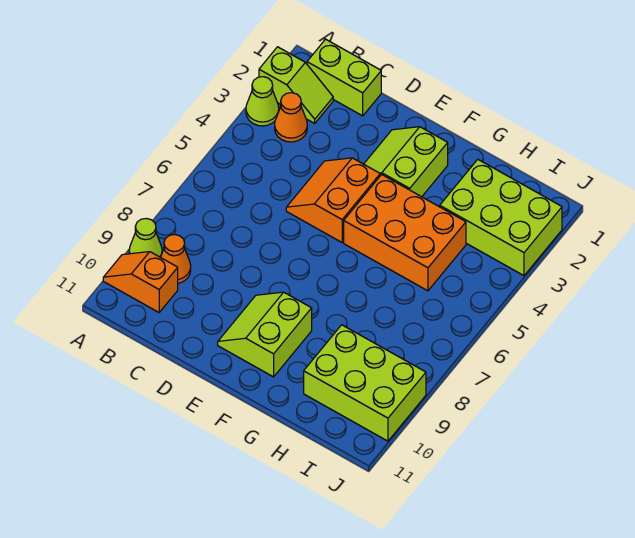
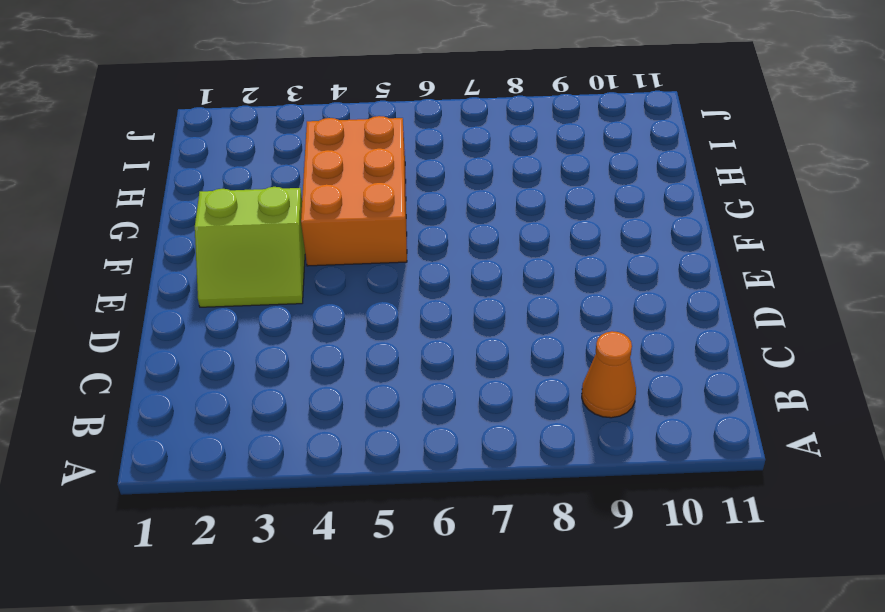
none -> lime 1x2 slope [259,47,333,123]
none -> lime 1x1 cone [246,77,279,126]
none -> lime 1x1 cone [129,218,162,257]

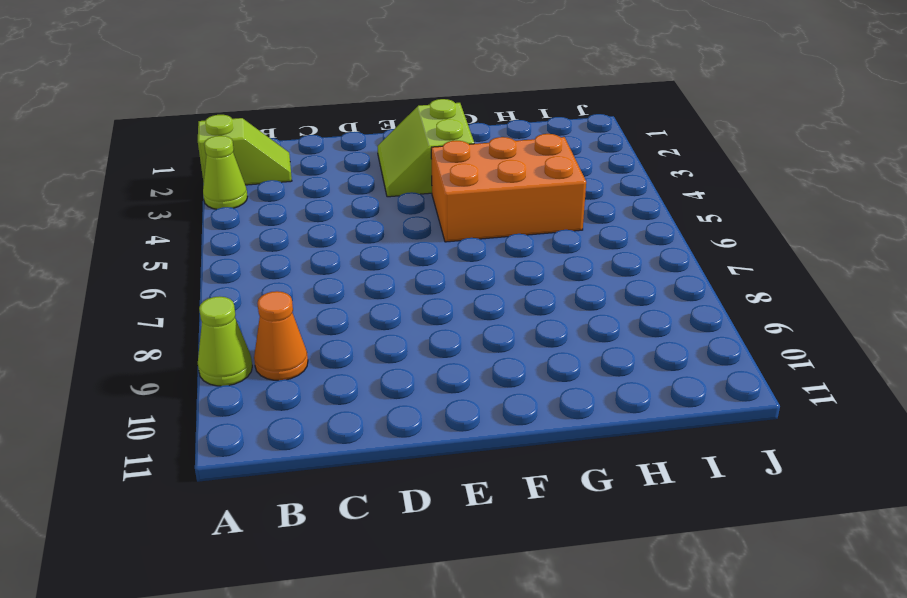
none -> orange 1x2 slope [103,252,178,312]
none -> lime 1x2 brick [307,39,381,116]
none -> orange 1x1 cone [275,93,307,142]

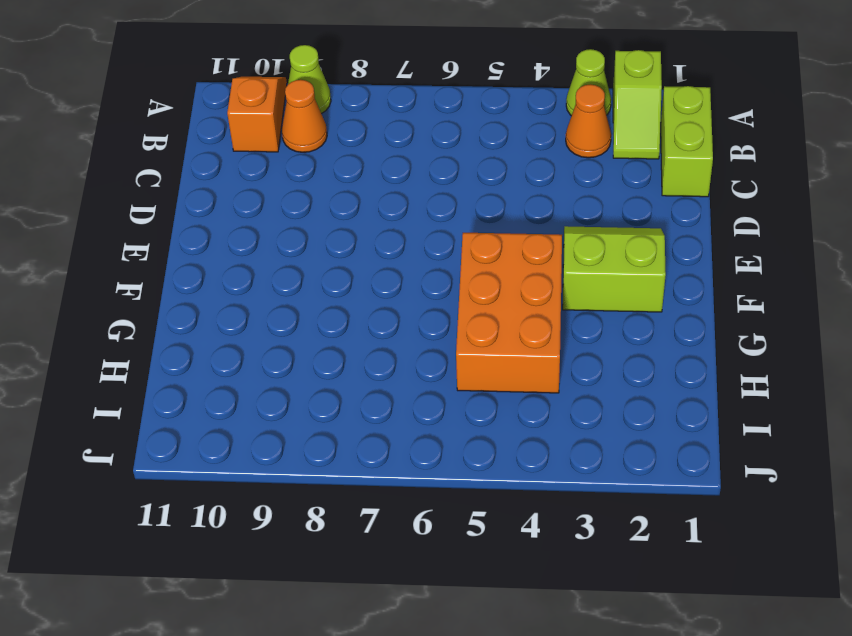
none -> orange 2x2 slope [286,158,380,242]
none -> lime 2x2 slope [218,292,312,377]
none -> lime 2x3 brick [440,159,562,276]

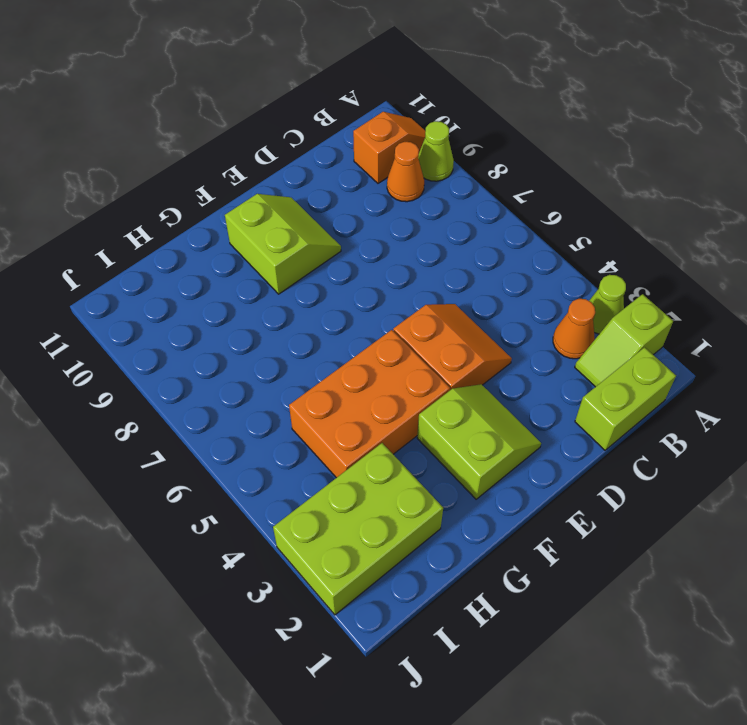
none -> lime 2x3 brick [304,325,426,441]

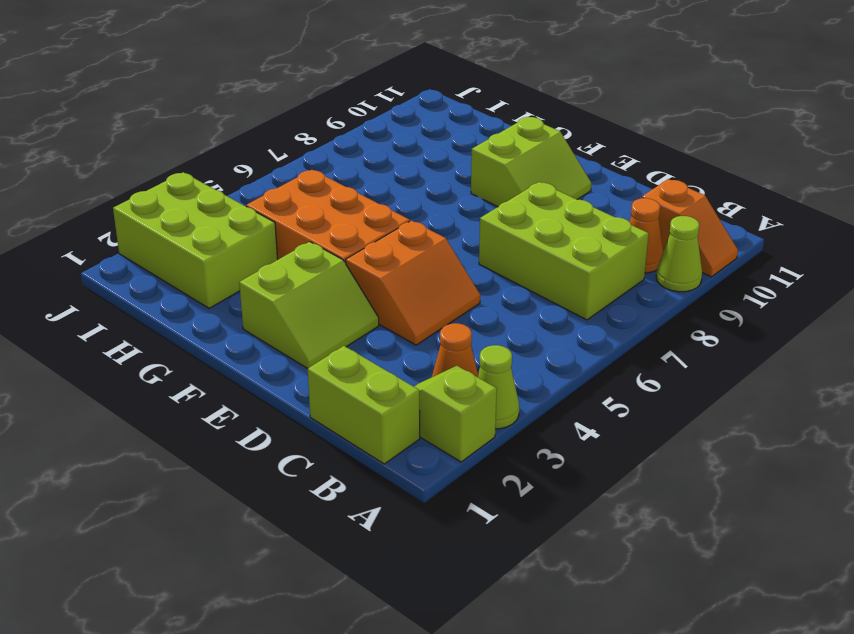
lime 2x3 brick [479,182,649,320] -> lime 2x3 brick moved to [304,325,426,441]

